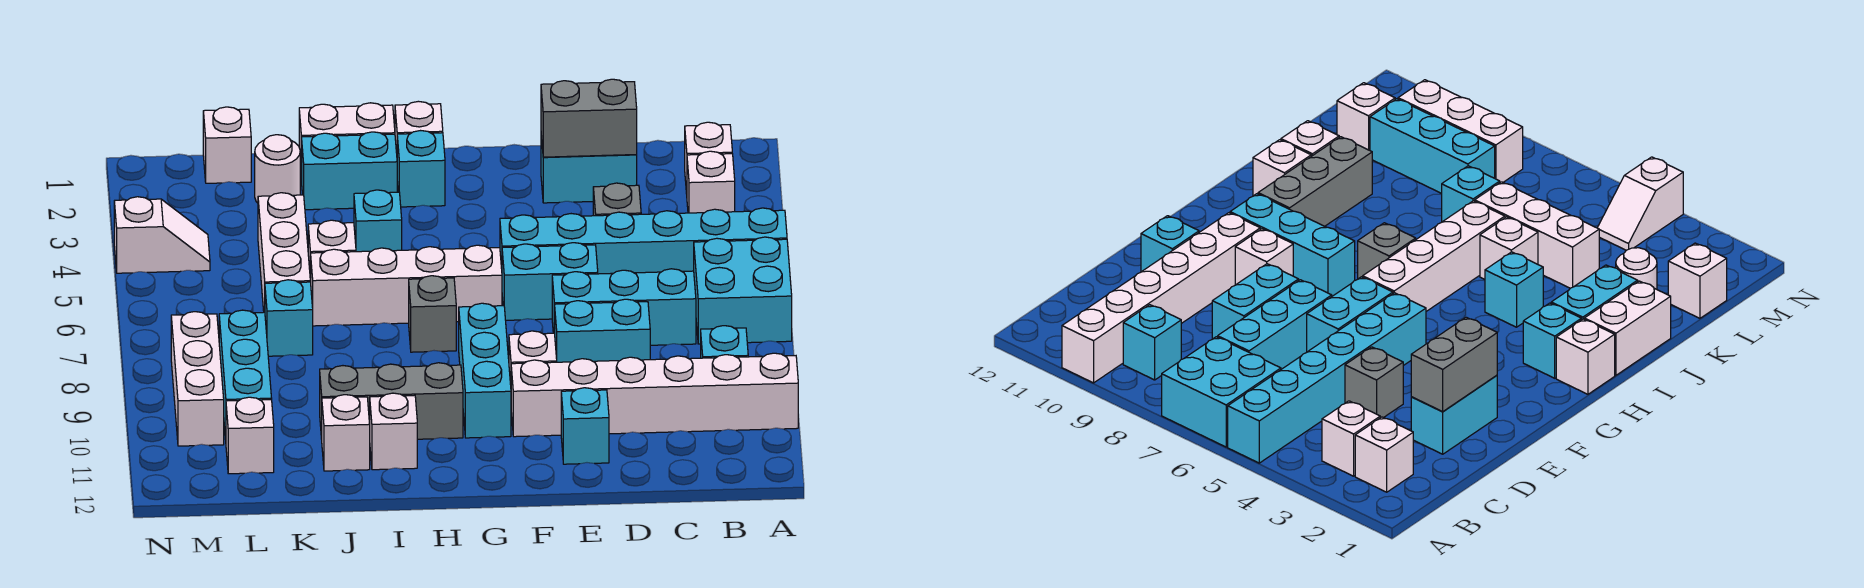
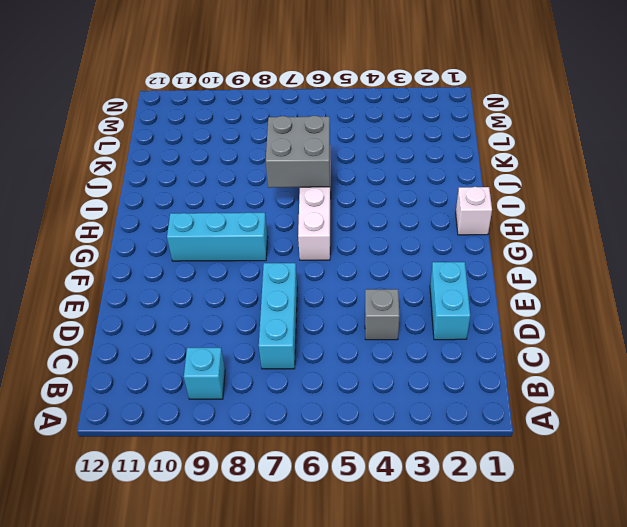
grey 2x2 brick [266,116,330,188] -> none
none -> cyan 1x6 brick [500,208,787,274]
none -> cyan 2x2 brick [694,237,792,344]
none -> white 1x6 brick [511,353,798,437]
none -> white 1x1 brick [685,122,732,194]

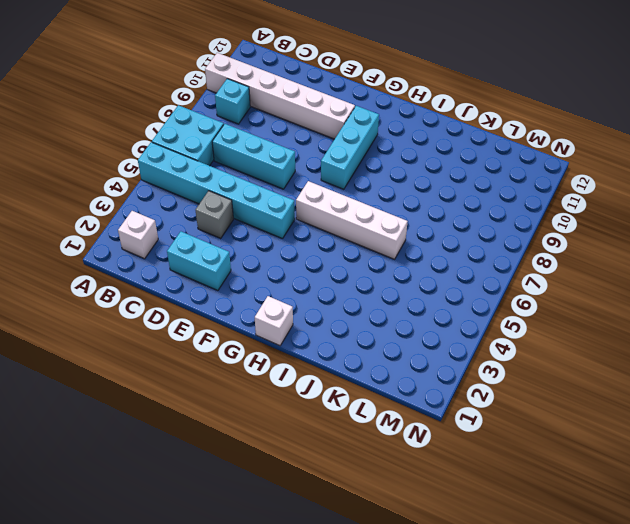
none -> white 1x1 brick [687,151,735,213]
none -> cyan 1x2 brick [555,299,650,362]
none -> cyan 1x2 brick [502,243,598,320]
none -> cyan 1x1 brick [561,388,609,464]

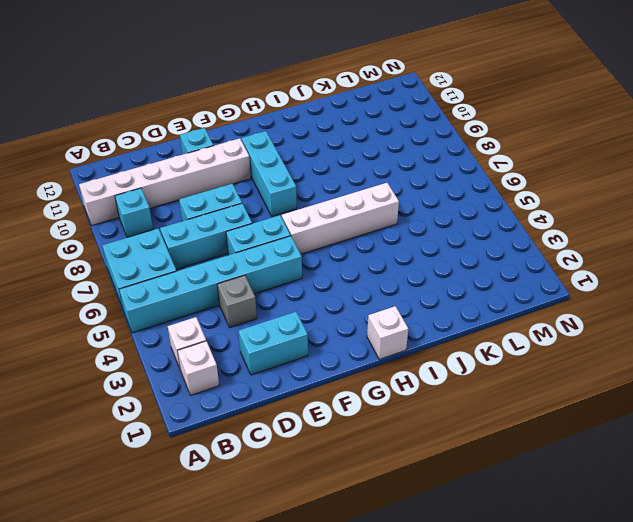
none -> white 1x1 brick [509,331,557,385]
none -> cyan 1x1 brick [397,131,445,207]
none -> grey 1x1 brick [409,276,456,352]
none -> grey 1x3 brick [320,363,463,439]

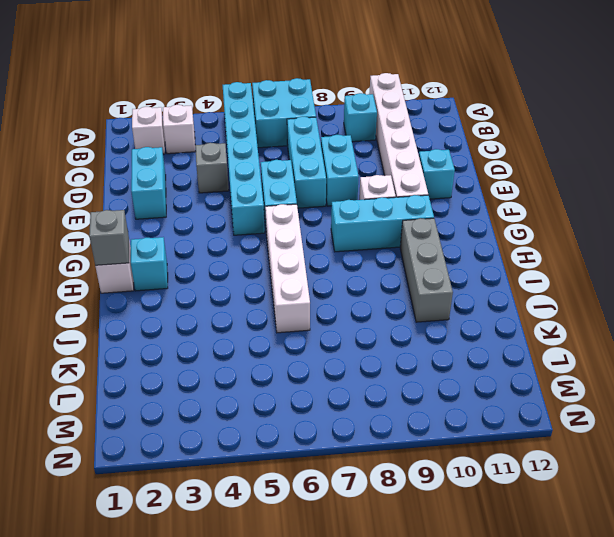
grey 1x1 brick [89,210,129,265] -> grey 1x1 brick moved to [409,276,456,352]
none -> white 1x2 brick [299,103,395,180]
none -> cyan 1x2 brick [302,132,397,210]
none -> cyan 1x1 brick [354,190,402,252]
none -> white 1x1 brick [370,393,417,470]

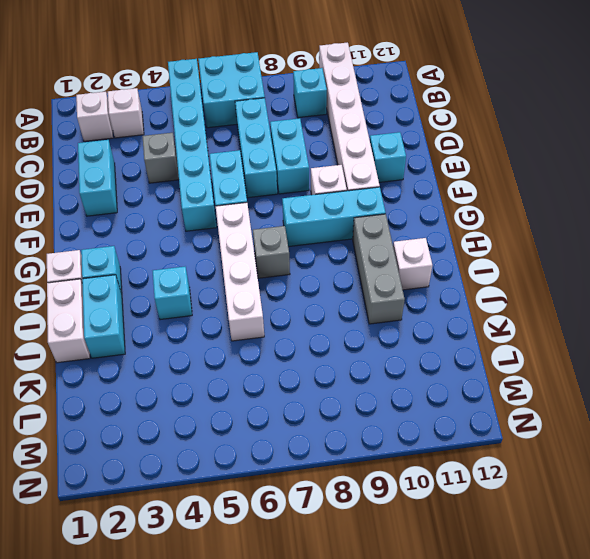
none -> white 1x1 brick [308,220,356,282]
none -> white 1x1 brick [322,395,370,471]
none -> white 1x1 round brick [255,135,300,203]
none -> white 1x3 brick [258,193,310,312]

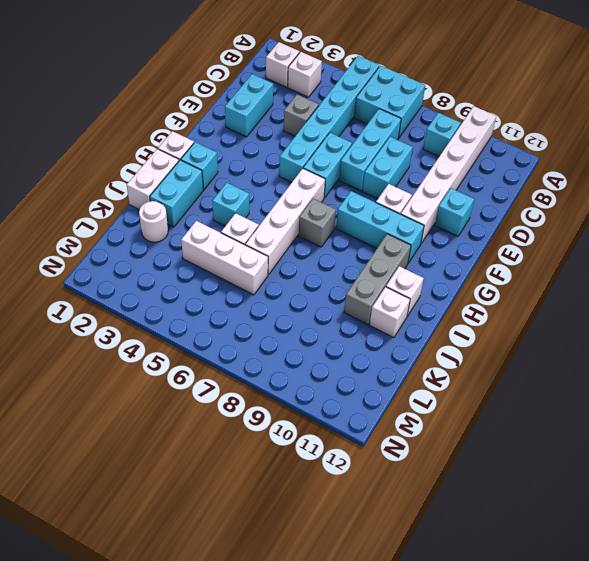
none -> cyan 1x1 brick [265,280,313,356]
none -> white 1x1 brick [203,107,251,183]
none -> cyan 1x3 brick [219,310,272,440]
none -> white 1x1 brick [226,397,274,474]

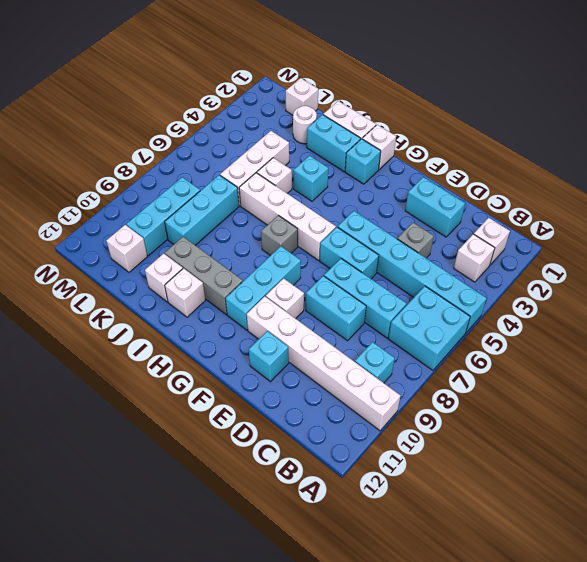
cyan 1x3 brick [165,175,239,245] -> cyan 1x1 brick [265,280,313,356]
none -> white 1x2 slope [114,197,210,273]
none -> white 1x3 brick [171,312,224,446]
none -> grey 1x2 brick [541,79,637,157]

